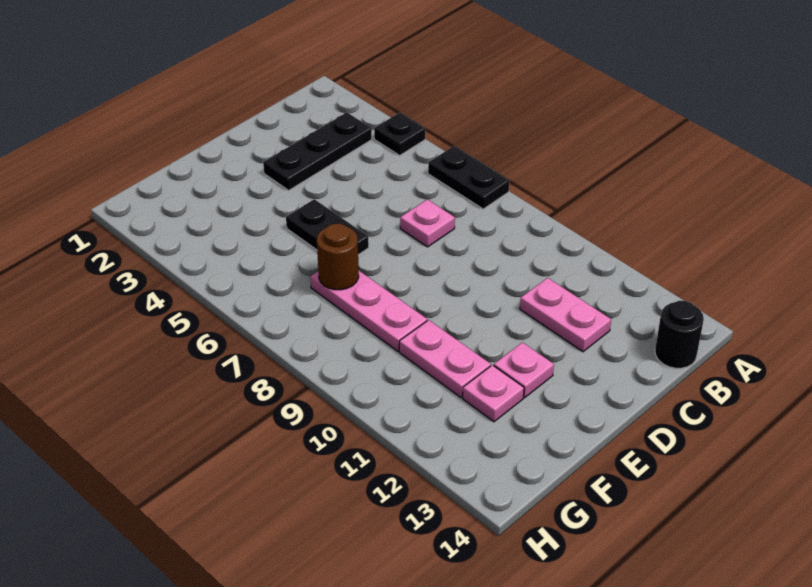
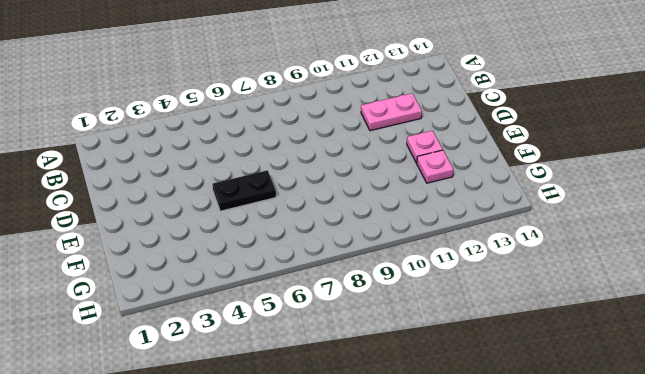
none -> black 1x1 plate [374,113,425,155]
none -> black 1x2 plate [428,146,509,209]
none -> black 1x3 plate [263,112,372,190]

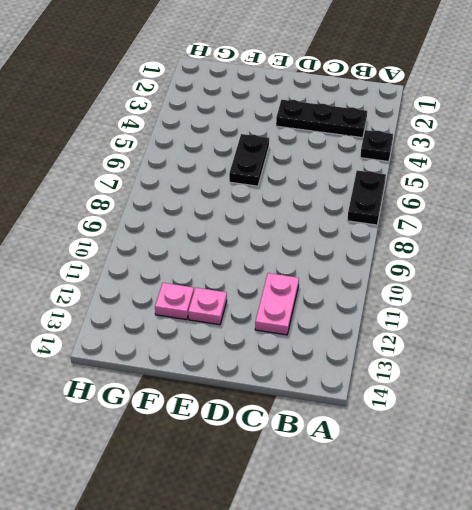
none -> black 1x1 round brick [655,301,704,368]
none -> pink 1x1 plate [400,199,455,247]
none -> pink 1x3 plate [310,271,427,351]

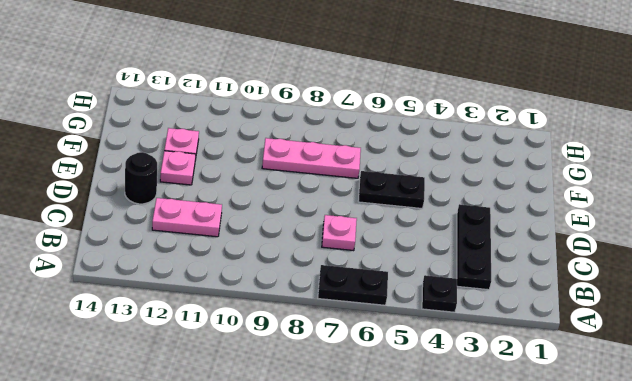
black 1x1 round brick [125,152,157,204] -> black 1x1 round brick moved to [655,301,704,368]
none -> pink 1x2 plate [399,320,491,397]
none -> brown 1x1 round brick [317,224,359,290]

